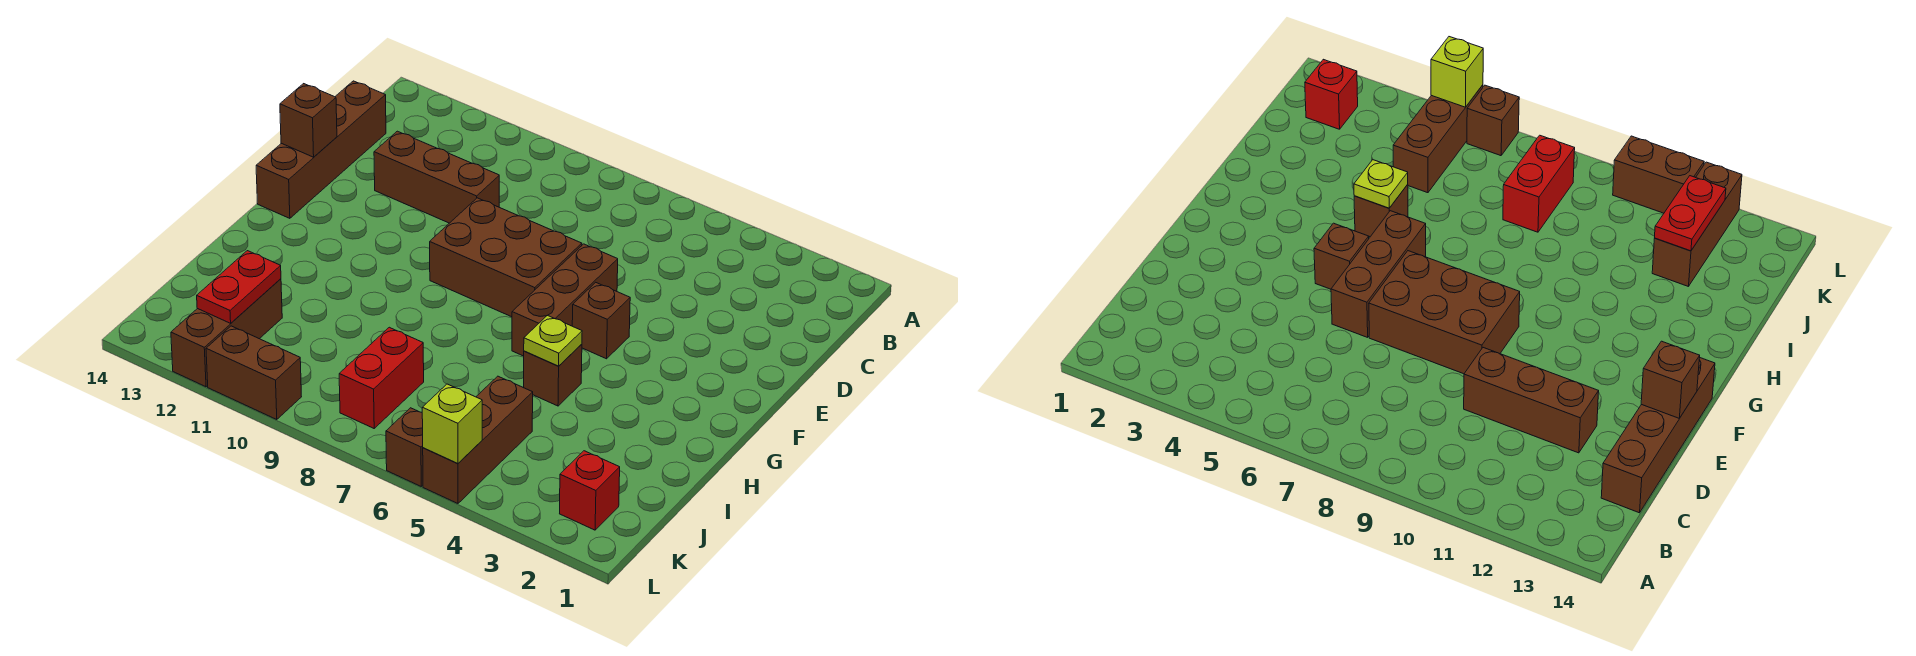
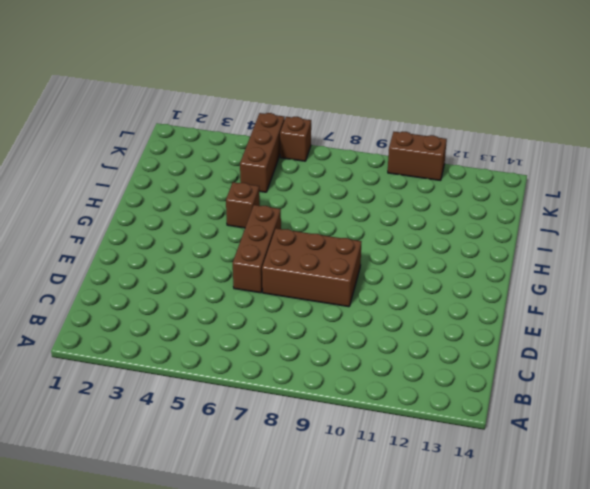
none -> brown 1x4 brick [256,81,386,218]
none -> brown 1x3 brick [374,131,499,223]
none -> brown 1x1 brick [572,282,630,359]

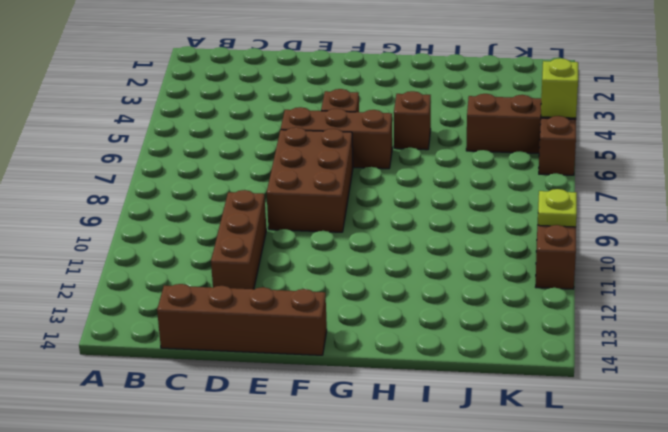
lime 1x1 plate [538,189,577,227] -> lime 1x1 plate moved to [524,315,582,366]
none -> red 1x2 brick [339,327,424,428]
none -> brown 1x3 brick [171,279,282,387]
none -> red 1x1 brick [560,451,620,530]

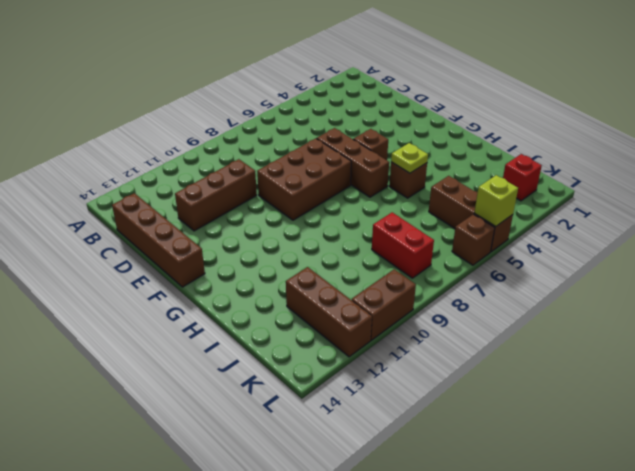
none -> brown 1x1 brick [280,84,337,157]
none -> red 1x2 plate [197,251,281,323]

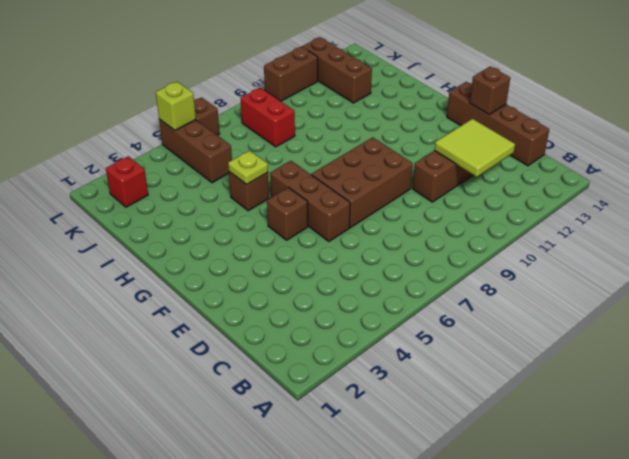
lime 2x2 tile [435,119,515,177] -> none
none -> red 1x2 plate [197,251,281,323]

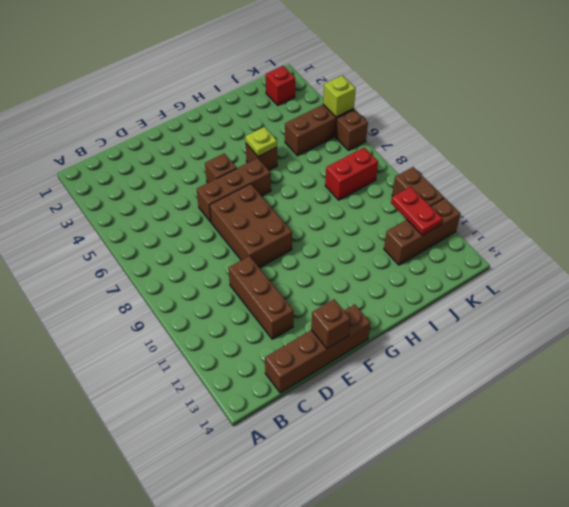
red 1x2 plate [391,187,442,235] -> red 1x2 plate turned to [197,251,281,323]

